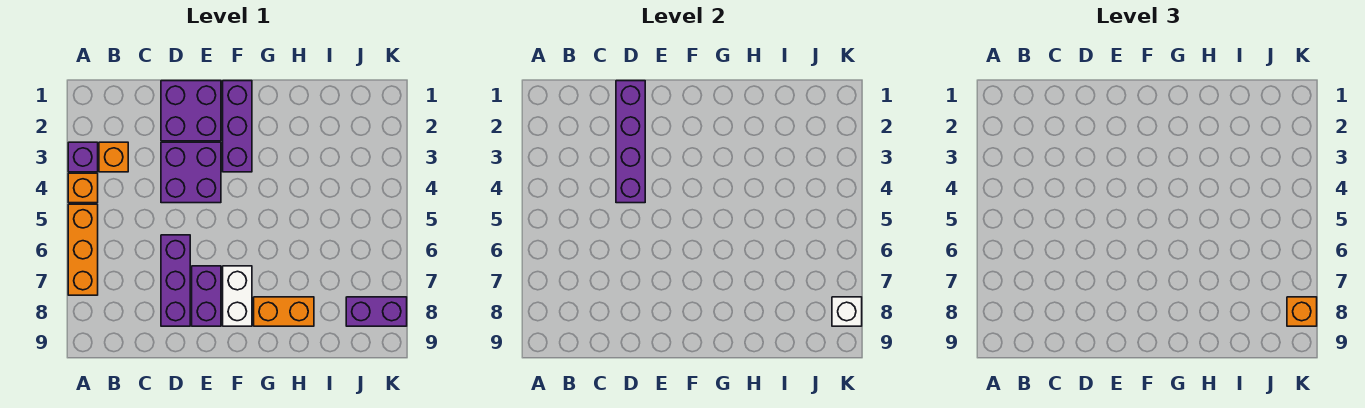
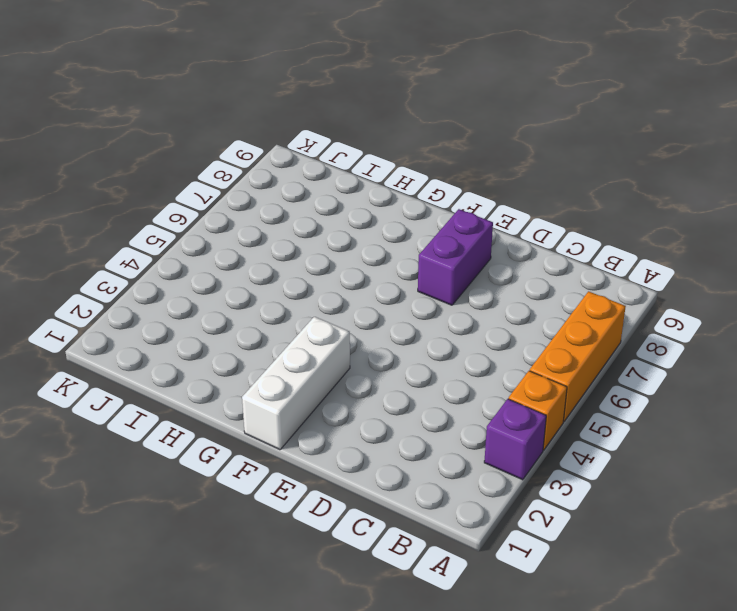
white 1x3 brick [242,317,350,450] -> purple 1x3 brick [223,81,252,172]
none -> orange 1x1 brick [99,142,128,172]
none -> purple 2x2 brick [161,81,221,141]
none -> purple 2x2 brick [161,142,221,203]

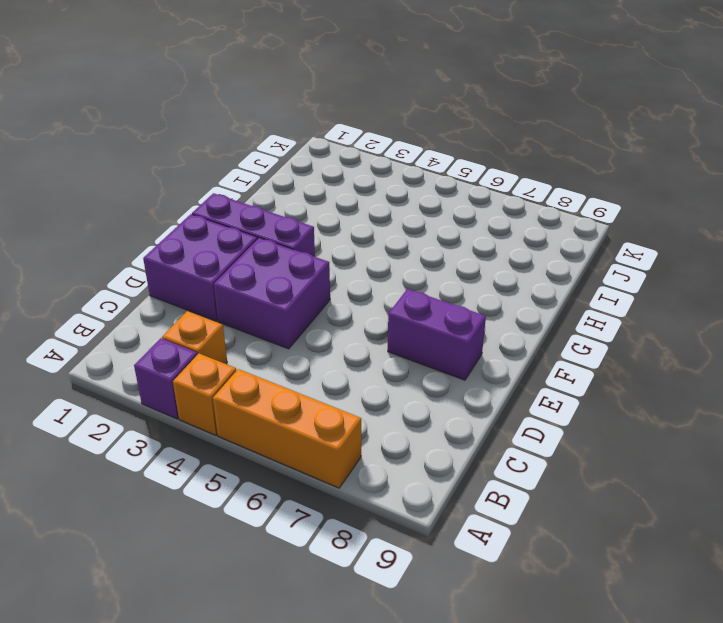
none -> purple 1x3 brick [161,235,190,326]
none -> white 1x2 brick [223,266,252,326]
none -> orange 1x2 brick [254,297,314,326]

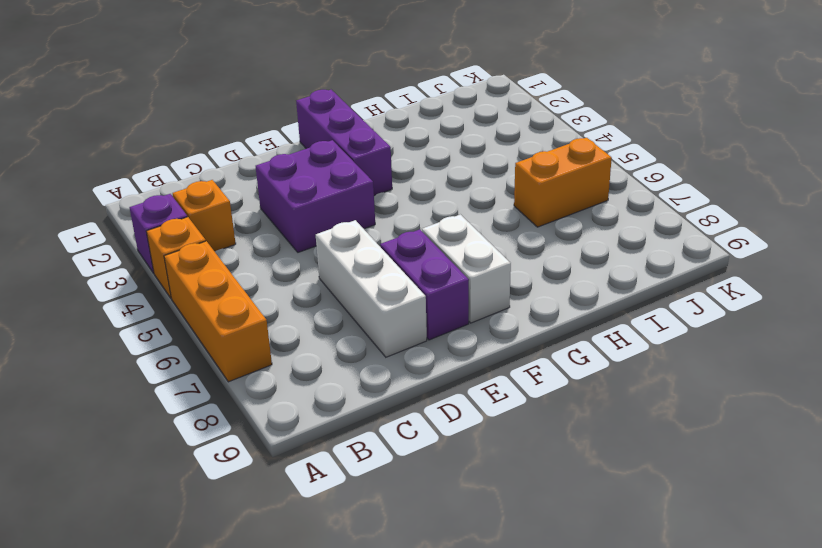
white 1x3 brick [316,220,427,357] -> purple 1x3 brick [161,235,190,326]
orange 1x2 brick [514,138,612,227] -> orange 1x2 brick moved to [254,297,314,326]
none -> purple 2x2 brick [161,81,221,141]
none -> purple 1x2 brick [346,297,407,326]
none -> purple 1x4 brick [616,81,645,203]

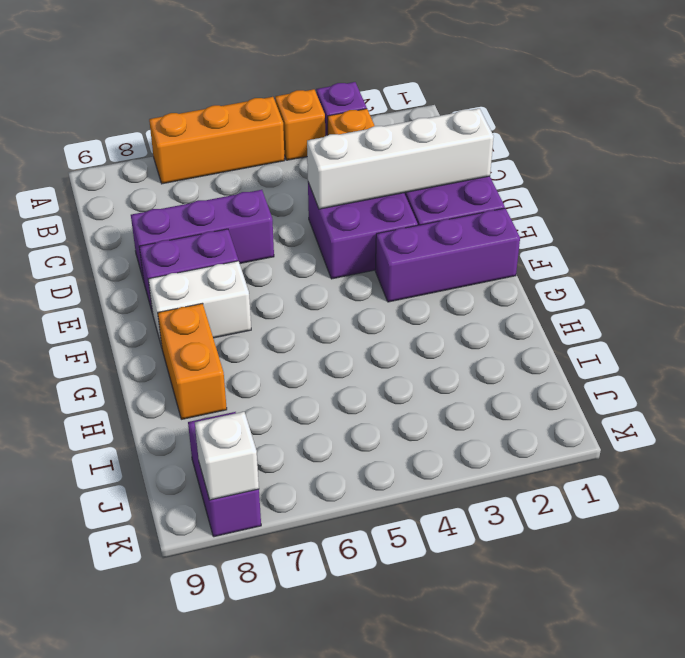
white 1x4 brick [307,108,494,209] -> purple 1x4 brick [616,81,645,203]
none -> orange 1x1 brick [1287,297,1317,326]

